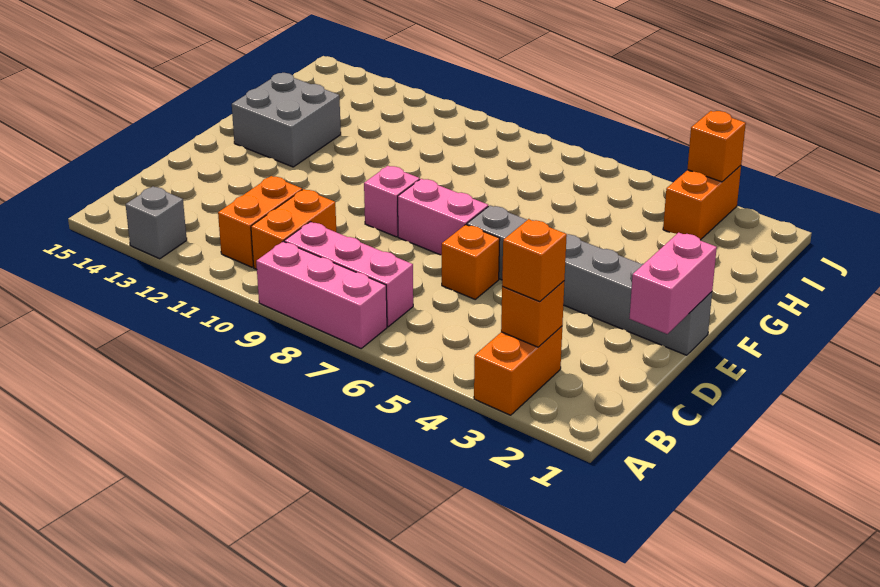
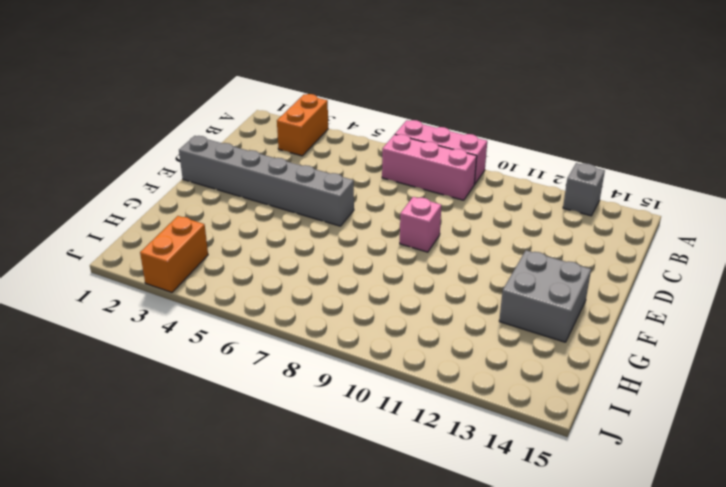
none -> orange 1x2 brick [251,189,336,269]
none -> orange 1x2 brick [218,176,302,267]
none -> orange 1x1 brick [442,225,500,299]

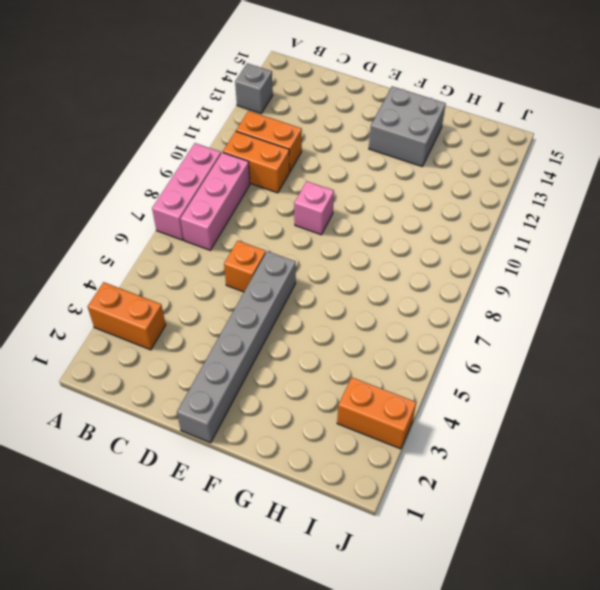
none -> pink 1x2 brick [398,179,488,255]
none -> orange 1x1 brick [501,281,564,347]
none -> pink 1x2 brick [629,233,717,334]

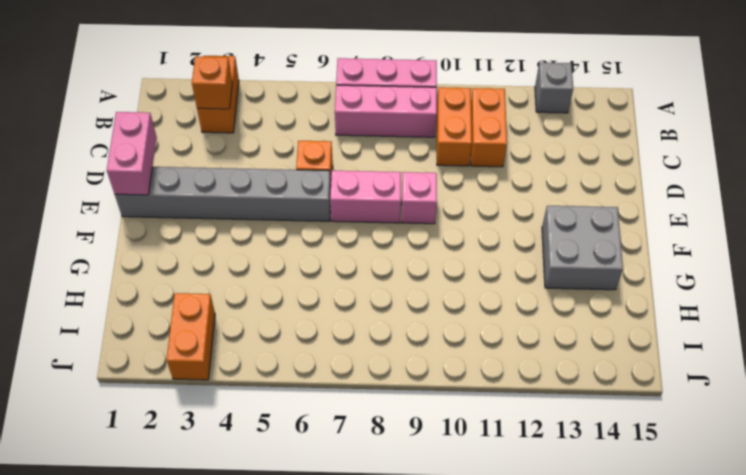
none -> orange 1x1 brick [687,111,746,182]
none -> orange 1x1 brick [502,219,567,302]

